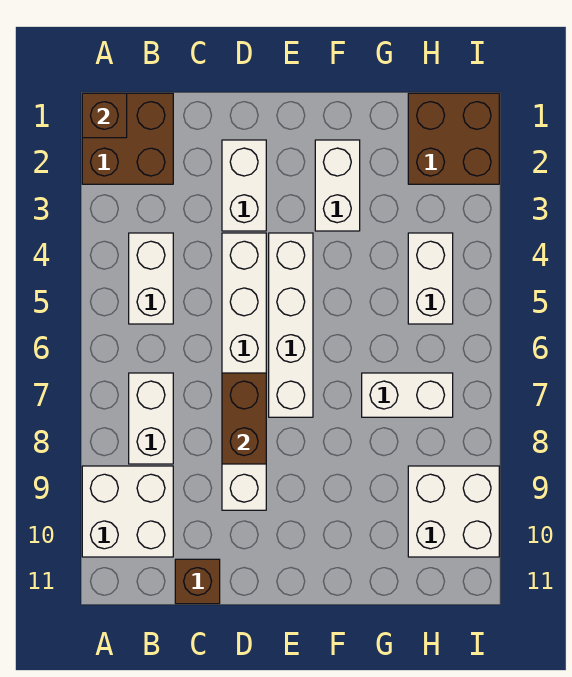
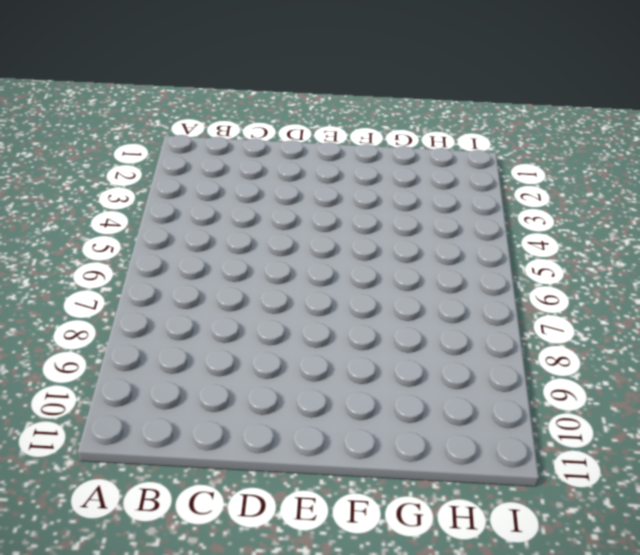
none -> brown 2x2 brick [82,93,173,184]
none -> white 2x2 brick [82,466,173,557]
none -> white 1x2 brick [129,233,173,324]

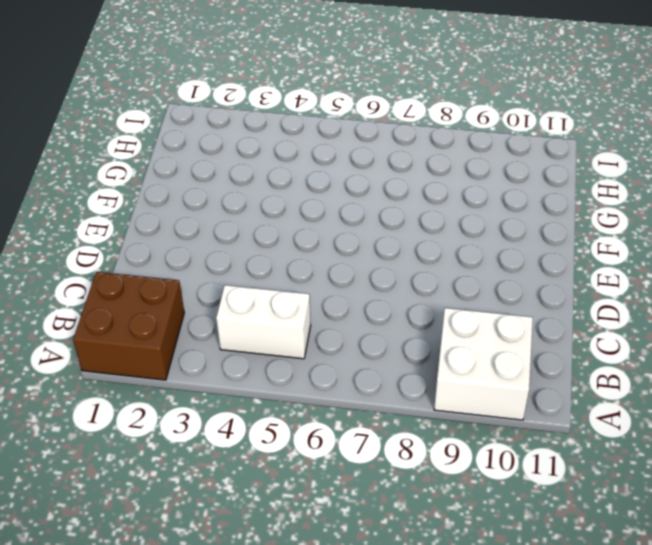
none -> white 1x2 brick [129,373,173,464]
none -> brown 1x1 brick [175,559,220,604]
none -> white 1x2 brick [222,140,266,231]

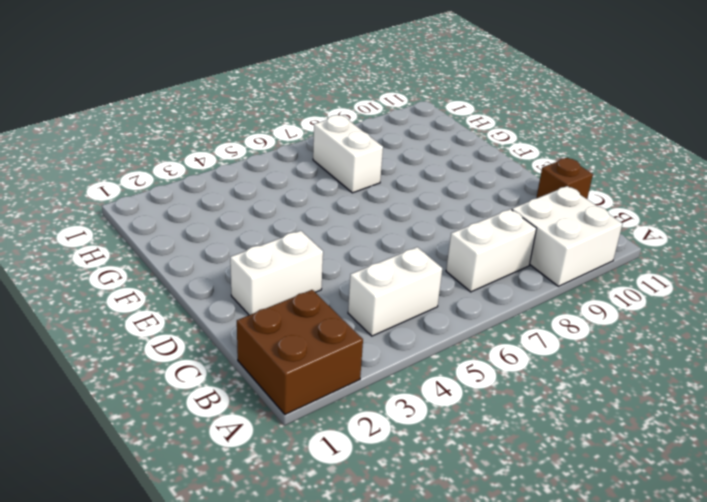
none -> white 1x6 brick [222,233,266,510]
none -> white 1x4 brick [269,233,313,417]
none -> white 1x2 brick [315,140,360,231]

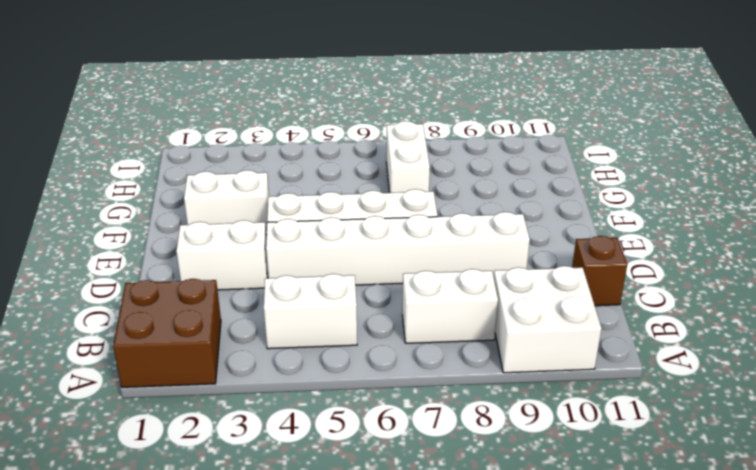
none -> brown 2x2 brick [408,93,499,184]
none -> white 1x2 brick [408,233,453,324]
none -> white 2x2 brick [408,466,499,557]

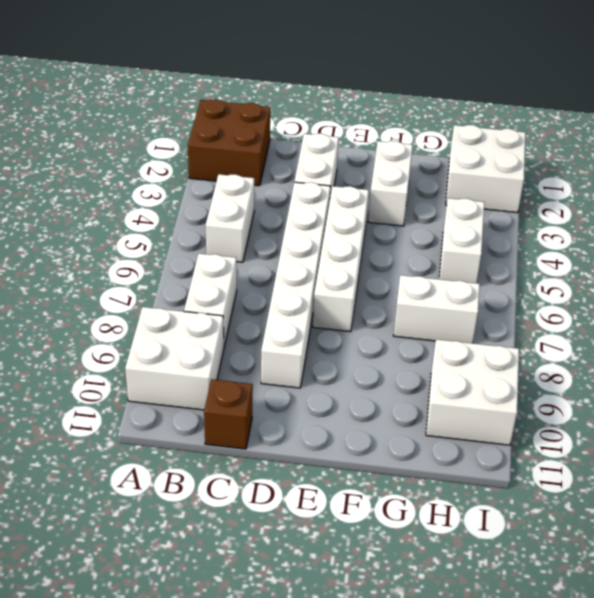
white 2x2 brick [446,125,526,213] -> brown 2x2 brick [408,93,499,184]
none -> brown 1x1 brick [82,93,127,138]
none -> brown 1x2 brick [222,373,266,464]

